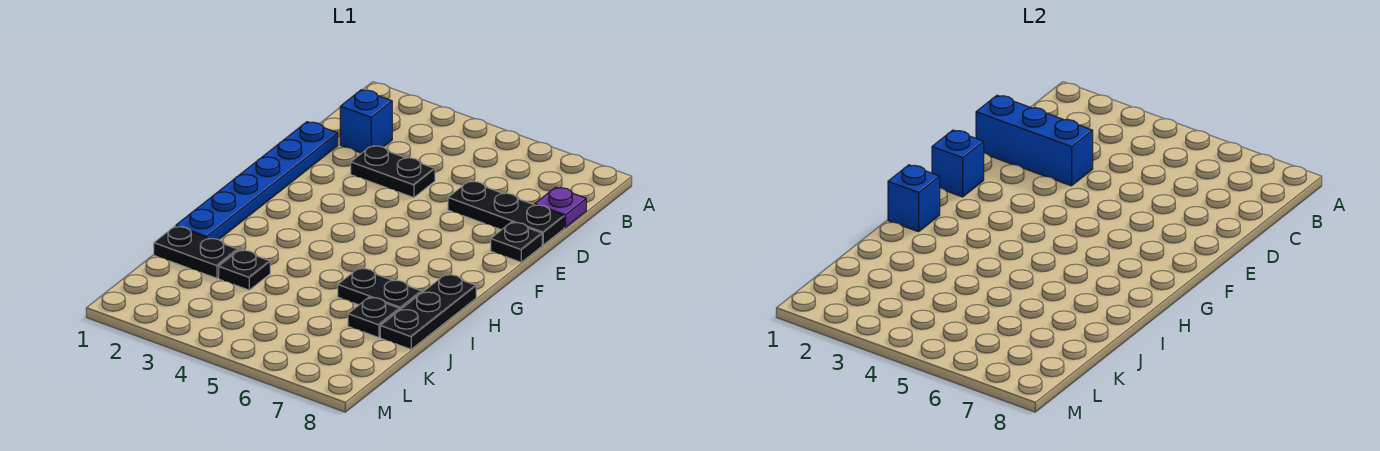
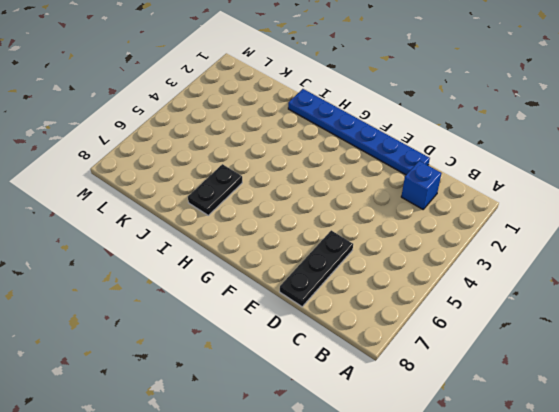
none -> purple 1x1 plate [535,187,586,227]
none -> black 1x2 plate [351,145,435,198]
none -> black 1x1 plate [491,222,542,262]

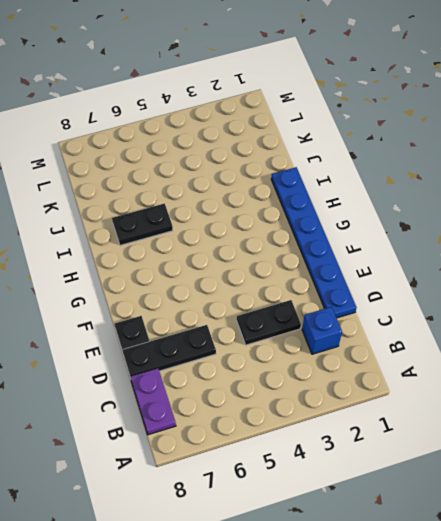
purple 1x2 plate [130,368,176,435] -> purple 1x1 plate [535,187,586,227]
none -> black 1x3 plate [380,274,476,349]
none -> black 1x2 plate [154,226,238,278]
none -> black 1x1 plate [219,250,270,290]

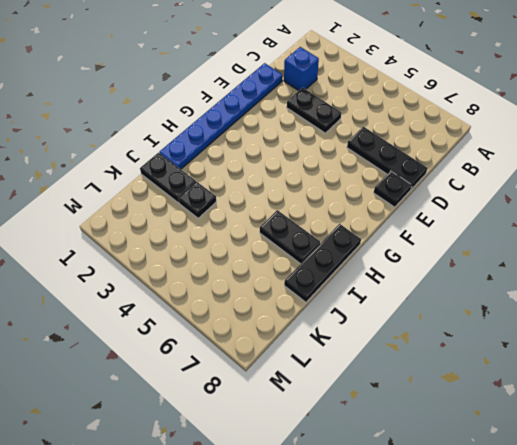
none -> purple 1x1 plate [535,187,586,227]
none -> black 1x1 plate [348,297,400,338]
none -> blue 1x3 brick [976,95,1093,186]

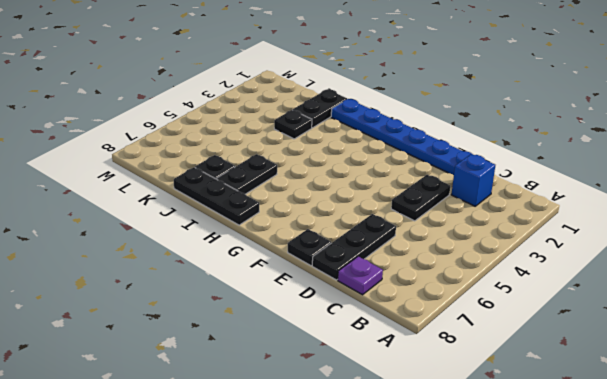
none -> blue 1x3 brick [976,95,1093,186]
none -> blue 1x1 brick [932,130,984,197]
none -> blue 1x1 brick [888,165,940,232]

